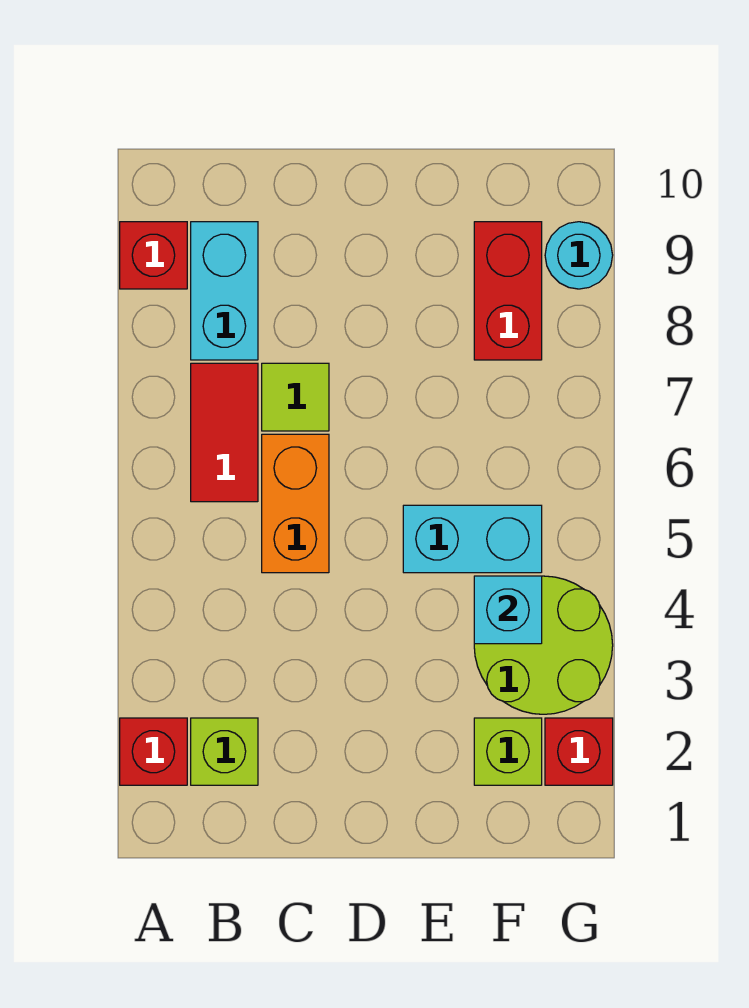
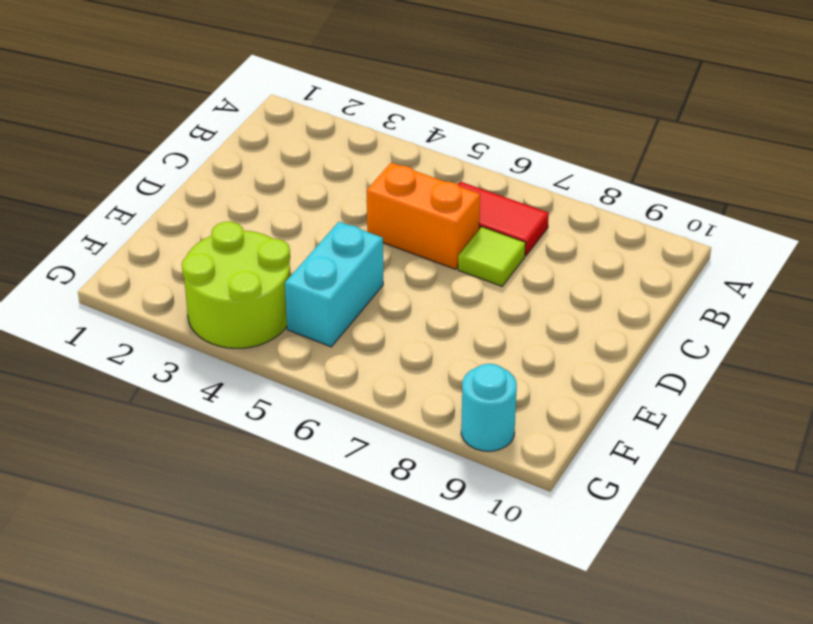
none -> red 1x1 brick [120,718,187,785]
none -> red 1x1 brick [120,222,187,289]
none -> lime 1x1 brick [191,718,258,785]

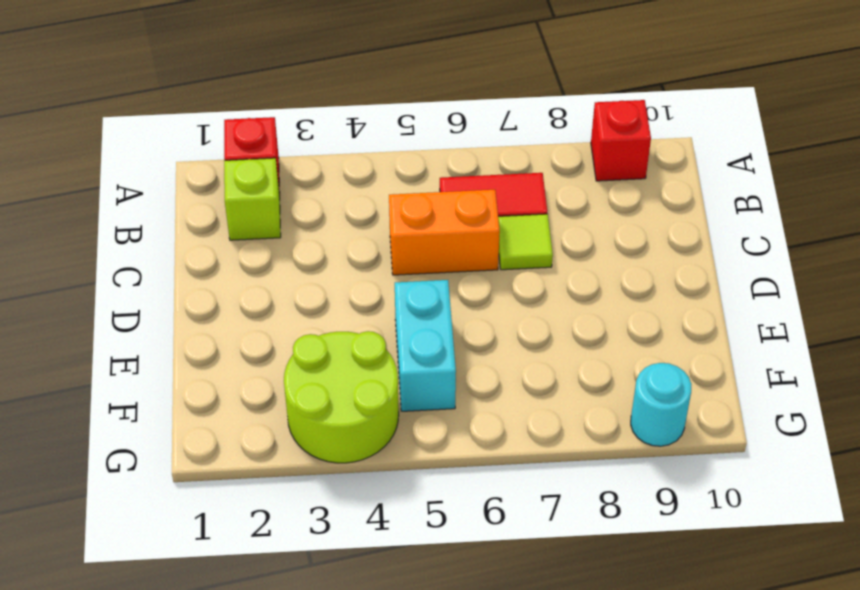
none -> cyan 1x2 brick [191,222,258,360]
none -> lime 1x1 brick [474,718,542,785]
none -> red 1x2 brick [474,222,542,360]

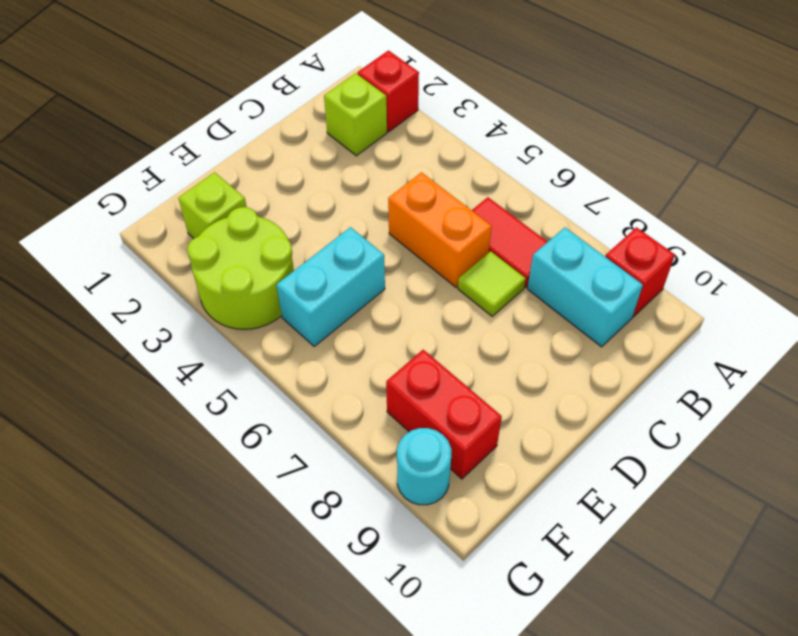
none -> red 1x1 brick [545,718,613,785]
none -> cyan 1x1 brick [474,576,542,644]

